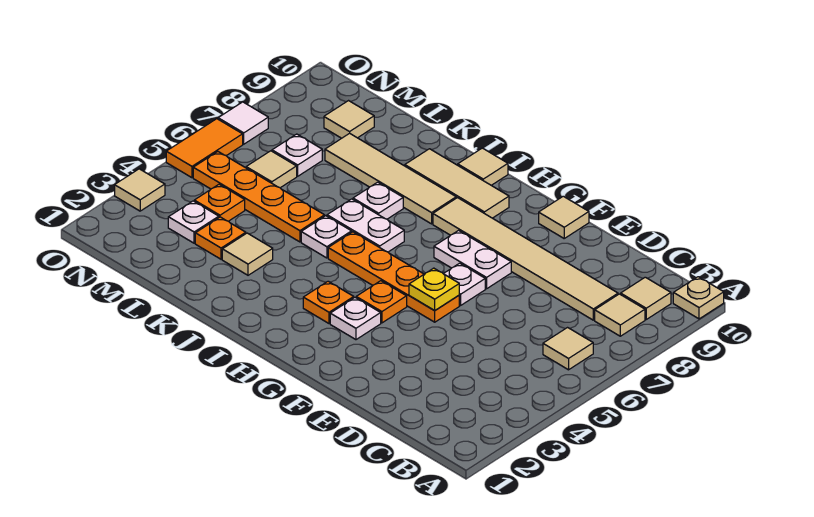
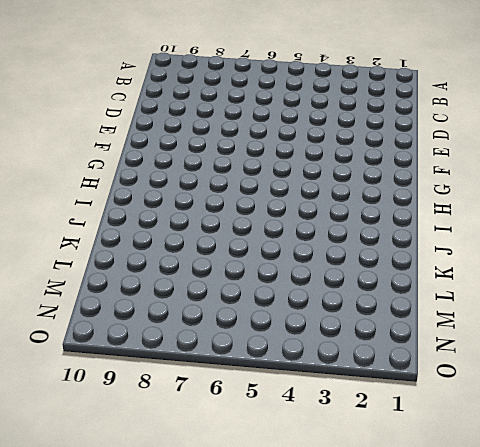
none -> tan 1x1 plate [673,277,724,319]
none -> tan 1x1 tile [543,328,593,370]
none -> tan 1x1 tile [595,294,645,336]
none -> tan 1x1 tile [621,277,671,319]

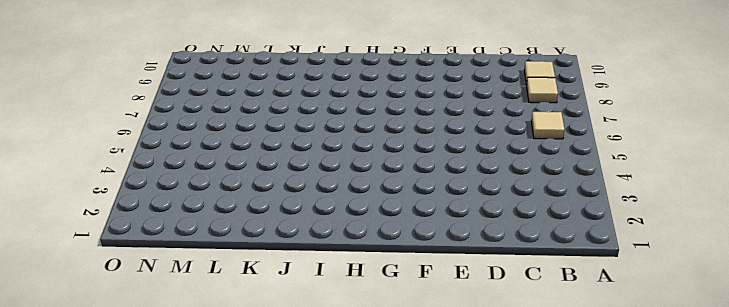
none -> tan 1x1 plate [673,277,724,319]
none -> tan 1x6 tile [433,198,618,320]
none -> orange 1x4 plate [328,232,459,322]
none -> white 1x1 plate [444,263,485,305]

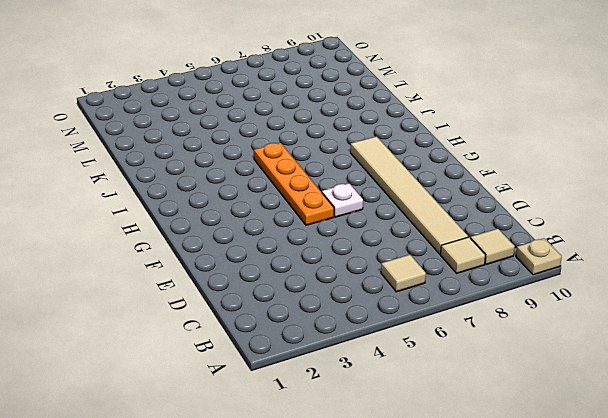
none -> white 1x2 plate [434,230,511,289]
none -> tan 1x1 tile [539,196,589,238]
none -> white 1x1 plate [330,298,381,340]
none -> orange 1x1 plate [356,281,407,323]

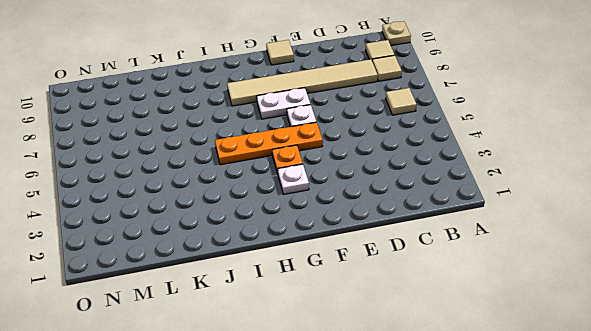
none -> orange 1x1 plate [303,281,354,323]
none -> tan 1x3 tile [405,149,509,218]
none -> white 1x2 plate [327,199,404,252]
none -> tan 1x4 tile [325,133,456,224]

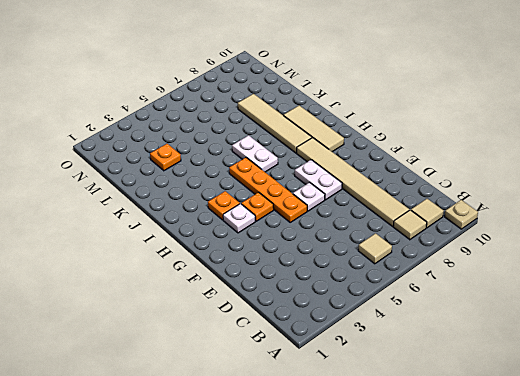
none -> tan 1x1 tile [539,196,589,238]
none -> tan 1x1 tile [458,148,508,185]
none -> white 1x1 plate [301,216,352,258]
none -> white 1x1 plate [353,182,403,219]

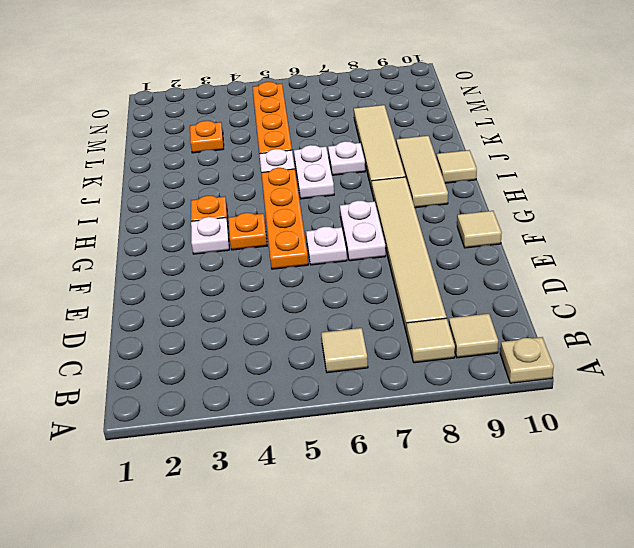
none -> tan 1x1 tile [222,233,273,275]
none -> white 1x1 plate [168,201,219,243]
none -> orange 1x1 plate [194,184,245,221]
none -> tan 1x1 tile [246,151,297,188]

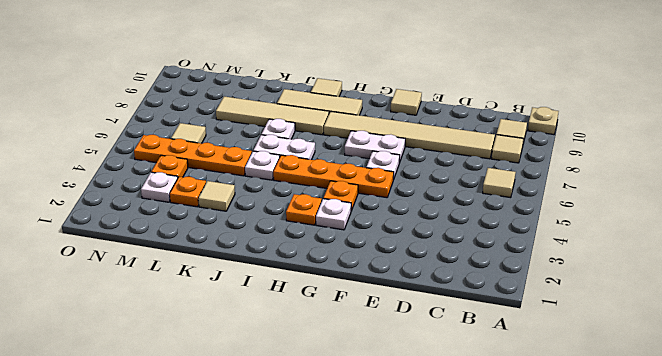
none -> white 1x1 plate [272,134,322,176]
none -> tan 1x1 tile [324,101,374,138]
none -> tan 1x1 tile [115,169,165,211]
none -> orange 1x2 tile [166,119,243,178]

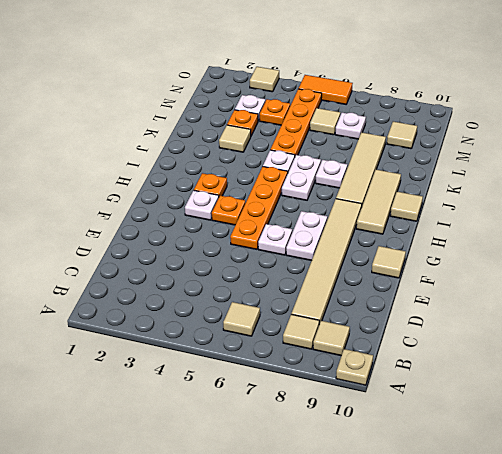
none -> white 1x1 tile [218,102,268,144]
none -> yellow 1x1 plate [409,268,459,311]

